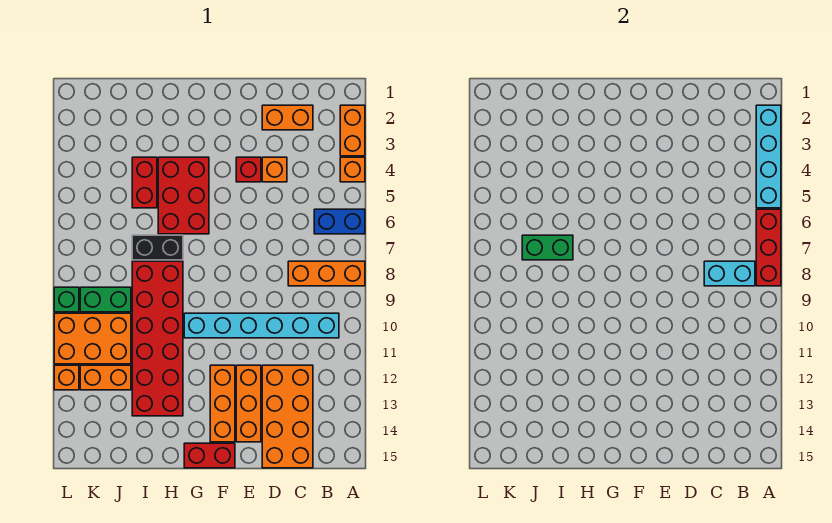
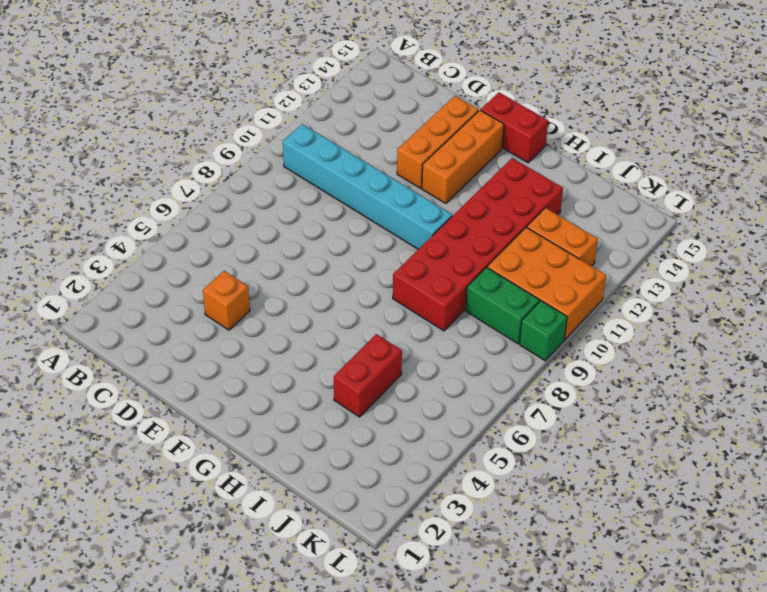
none -> orange 1x2 brick [340,105,365,156]
none -> orange 1x1 brick [340,157,365,182]
none -> blue 1x2 brick [314,209,365,234]

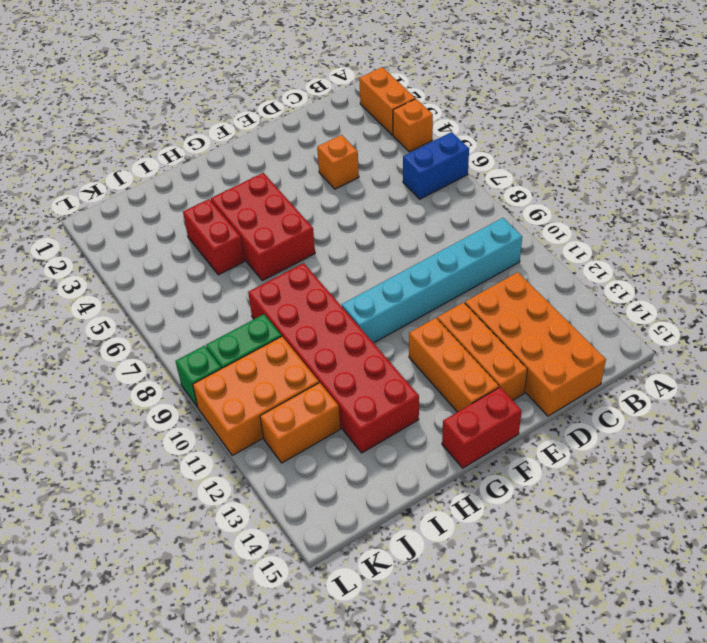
none -> orange 1x3 brick [288,261,365,286]
none -> orange 1x2 brick [262,105,313,130]
none -> red 1x1 brick [236,157,261,182]

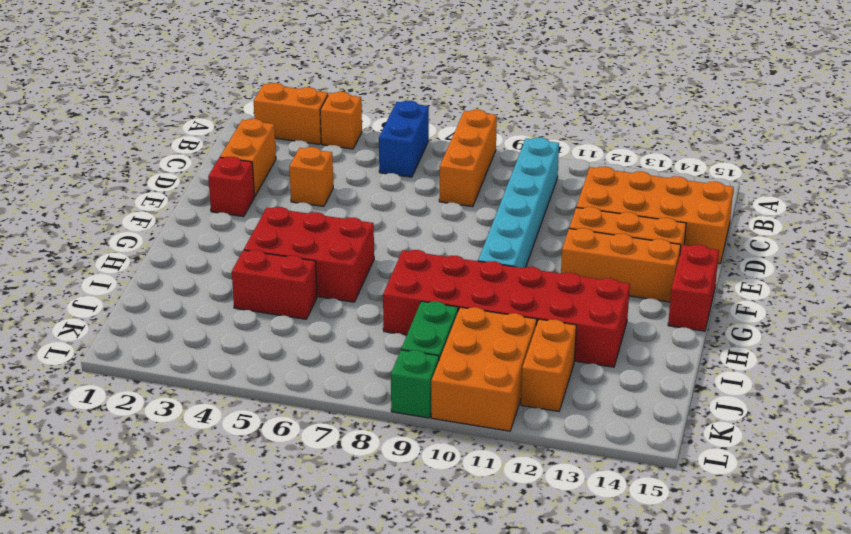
red 1x1 brick [208,157,254,216] -> red 1x1 brick moved to [236,157,261,182]
none -> black 1x2 brick [132,235,183,260]
none -> orange 1x1 brick [54,365,79,390]
none -> cyan 1x4 brick [756,105,781,208]

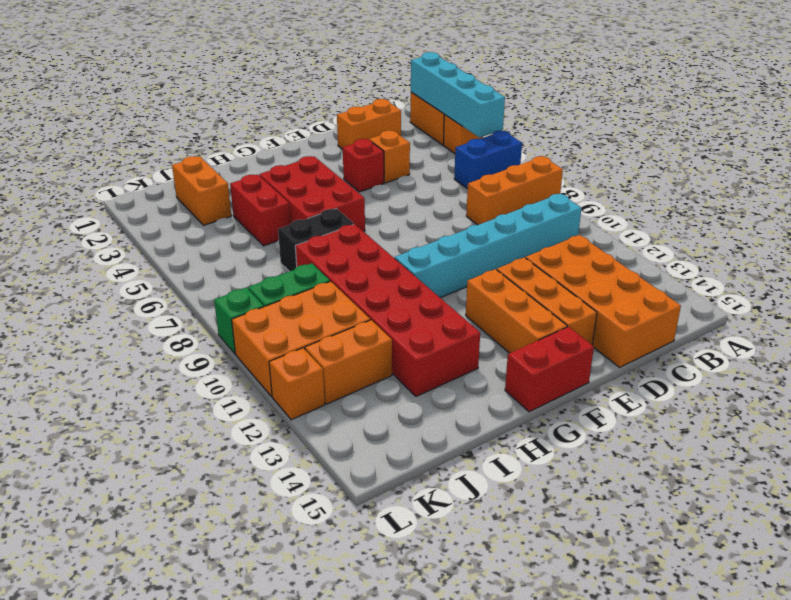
orange 1x2 brick [172,156,231,225] -> none
none -> red 1x3 brick [756,209,781,286]
none -> cyan 1x2 brick [704,261,755,286]
none -> green 1x2 brick [522,235,573,260]

